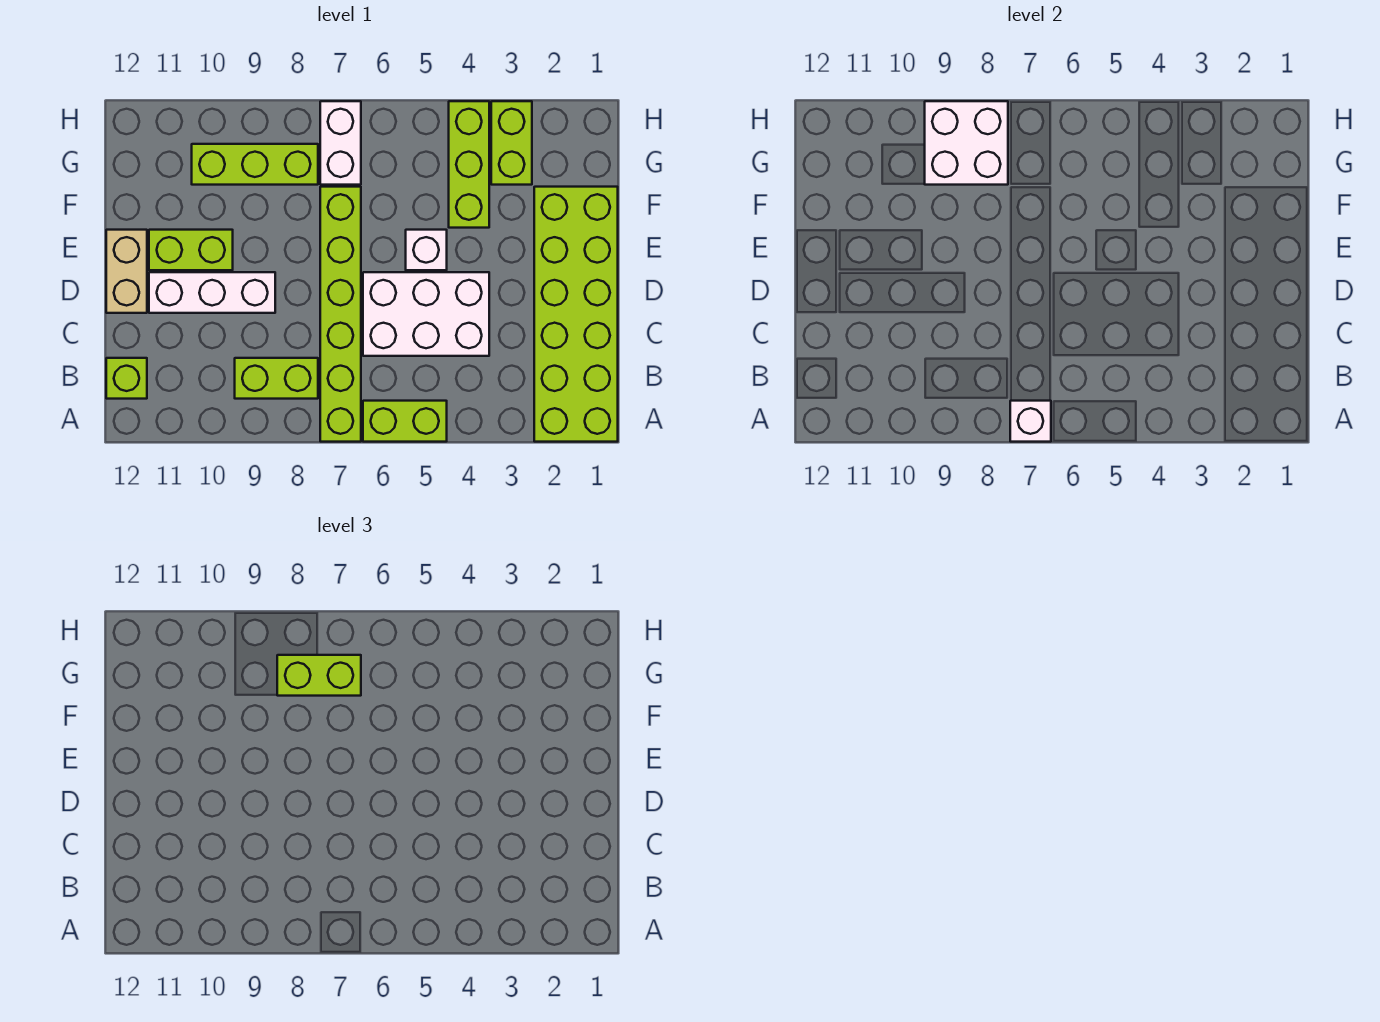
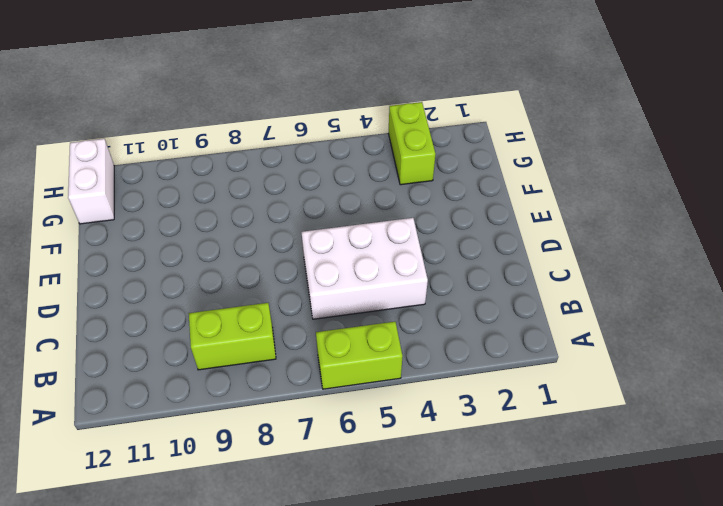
white 1x2 brick [68,139,114,224] -> white 1x2 brick moved to [320,101,361,185]
none -> lime 2x6 brick [534,187,618,442]
none -> lime 1x6 brick [320,187,361,442]
none -> lime 1x1 brick [106,358,147,399]

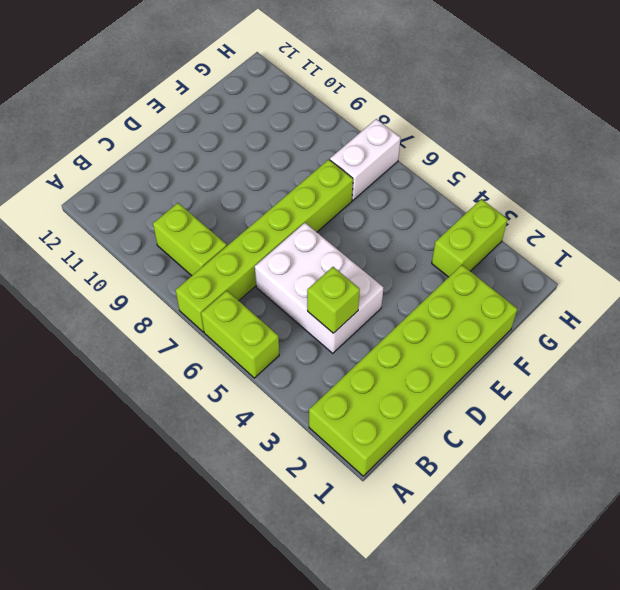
lime 1x1 brick [307,267,360,333] -> lime 1x1 brick moved to [106,358,147,399]
none -> white 1x3 brick [149,272,275,313]
none -> tan 1x2 brick [106,230,147,313]
none -> white 1x1 brick [406,230,447,270]

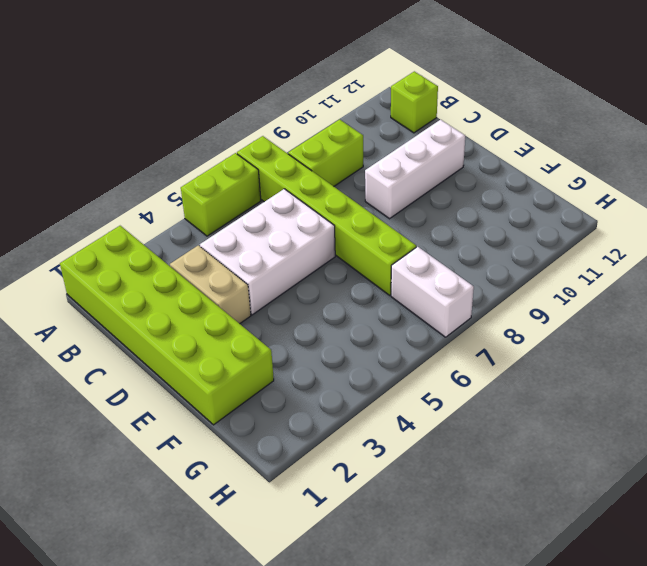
tan 1x2 brick [170,245,251,324] -> tan 1x2 brick moved to [106,230,147,313]
none -> white 1x1 brick [406,230,447,270]
none -> lime 1x2 brick [149,230,233,270]
none -> lime 1x3 brick [449,101,489,228]

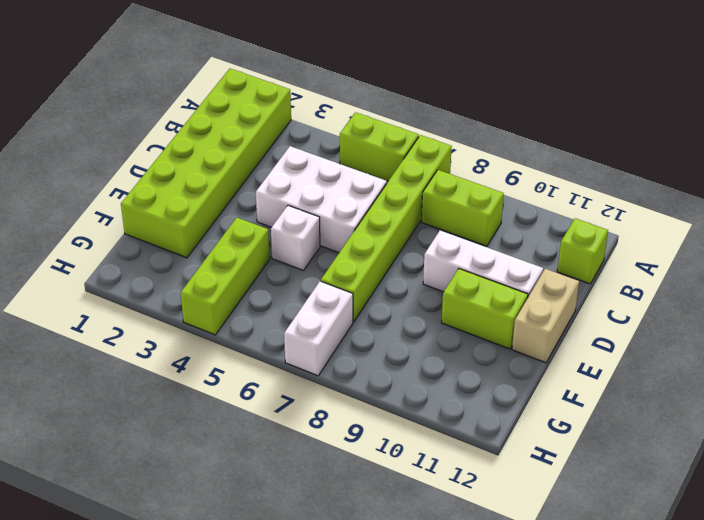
none -> lime 1x2 brick [491,101,532,185]
none -> lime 1x3 brick [192,144,318,185]
none -> white 1x1 brick [1010,401,1051,442]

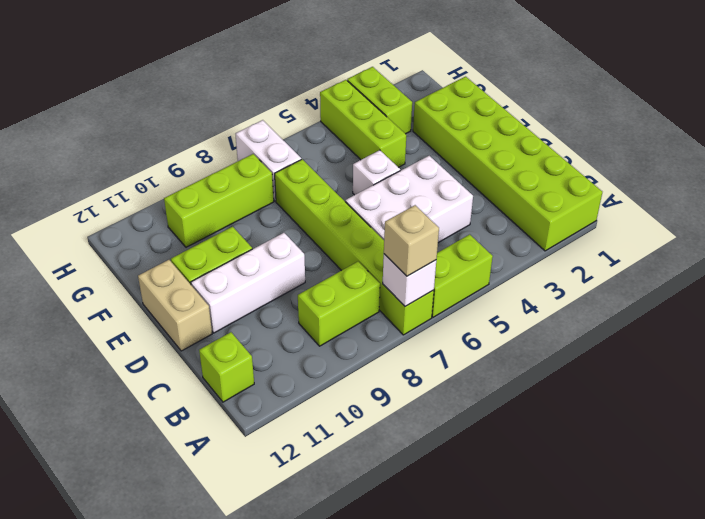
tan 1x1 brick [384,205,439,276] -> none
none -> white 2x2 brick [925,101,1008,185]
none -> lime 1x2 brick [277,655,361,696]

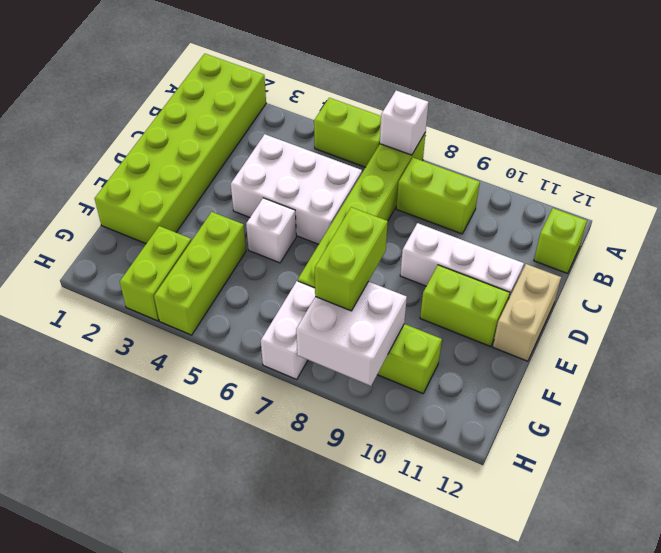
lime 1x2 brick [315,207,388,311] -> lime 1x2 brick turned to [277,655,361,696]

